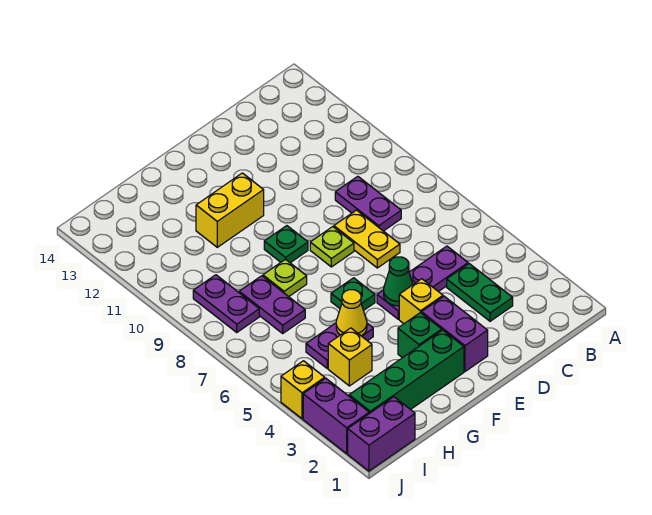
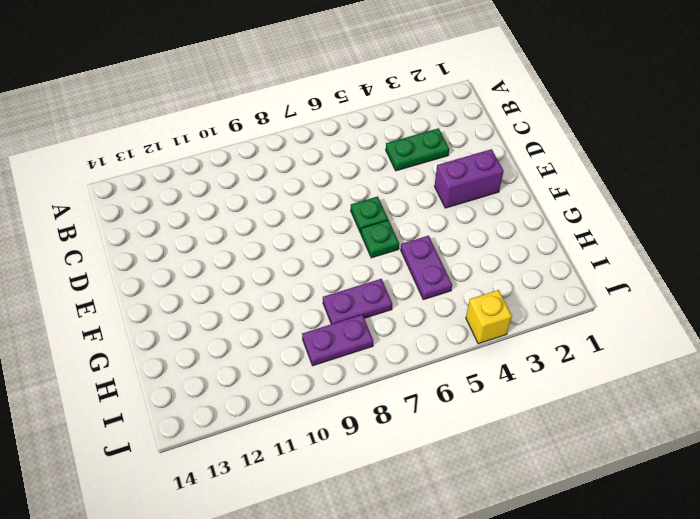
green 1x1 plate [351,196,388,233] -> green 1x1 plate moved to [264,226,308,263]
none -> purple 1x3 plate [377,246,468,319]
none -> purple 1x2 plate [335,176,401,231]
none -> yellow 1x2 plate [334,210,400,268]

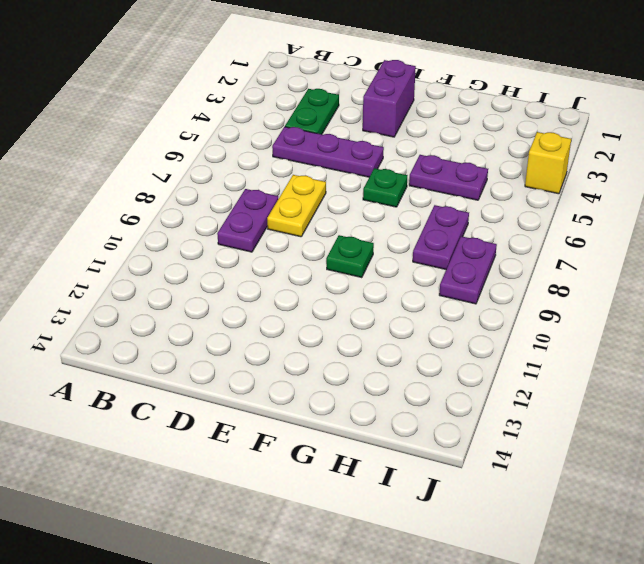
none -> yellow 1x1 brick [399,279,443,324]
none -> lime 1x1 plate [310,227,354,267]
none -> green 1x4 brick [349,330,464,413]

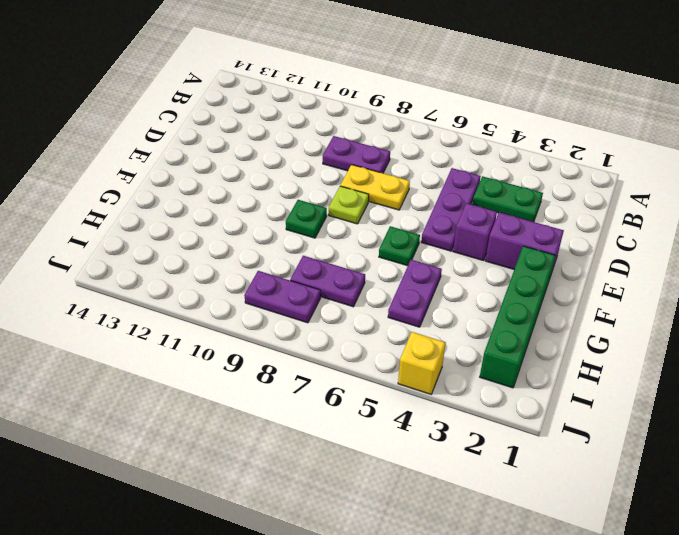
purple 1x1 brick [453,203,497,261] -> yellow 1x1 brick [399,279,443,324]
none -> green 1x1 brick [398,313,442,358]
none -> yellow 1x2 brick [196,173,264,247]
none -> lime 1x1 plate [263,259,307,297]

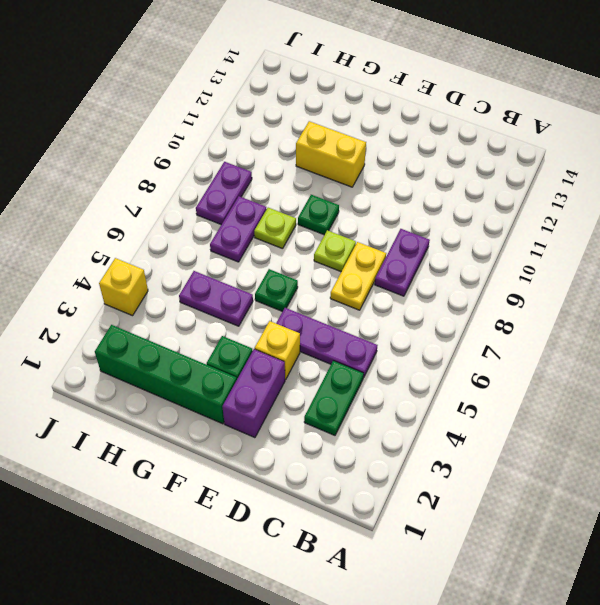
none -> yellow 1x1 brick [328,328,372,386]
none -> purple 1x2 brick [348,397,415,471]
none -> purple 1x2 brick [303,378,369,453]

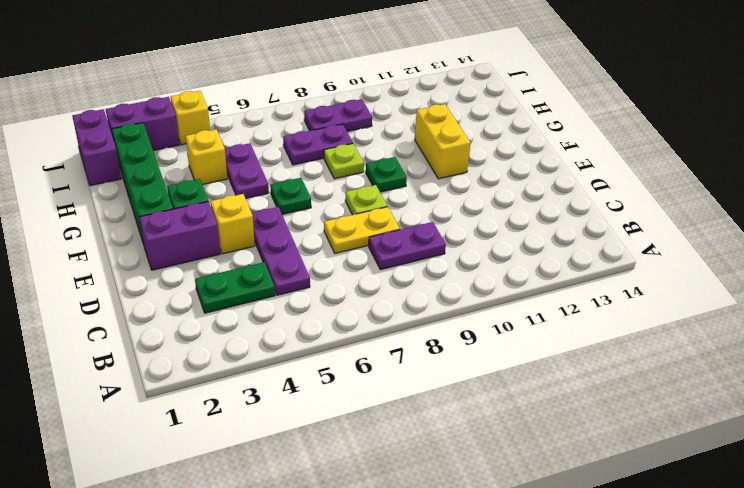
none -> green 1x1 cone [384,257,413,306]
none -> yellow 1x1 cone [336,290,367,336]

